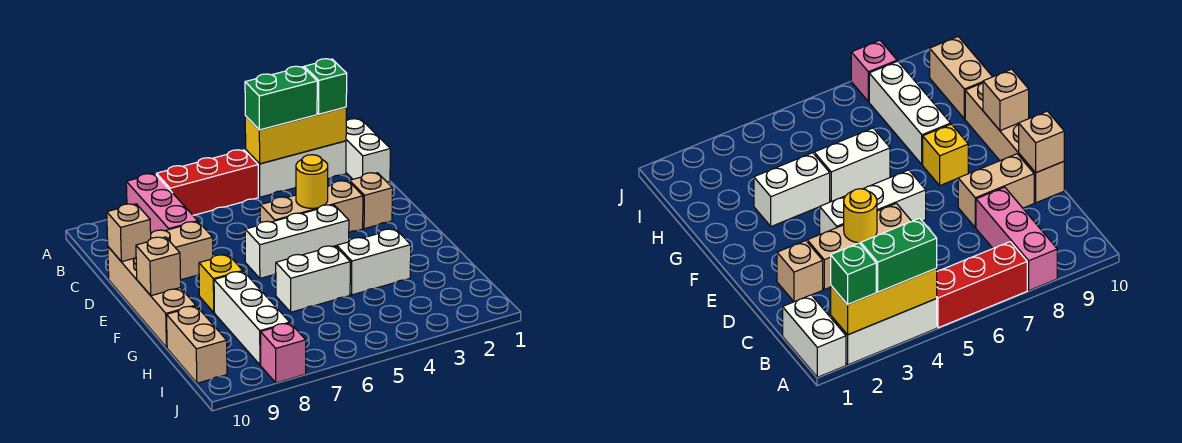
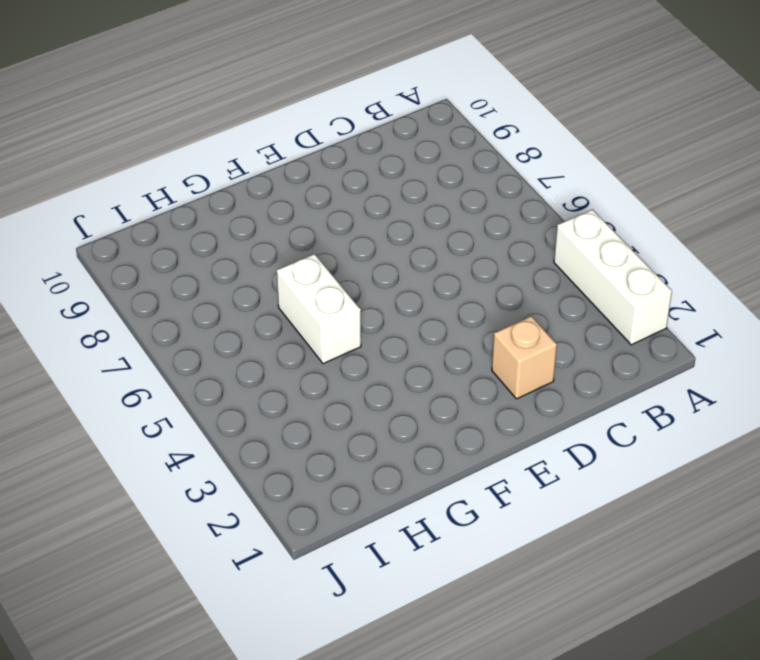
none -> white 1x2 brick [346,119,390,182]
none -> red 1x3 brick [156,150,258,215]
none -> pink 1x3 brick [126,174,198,233]

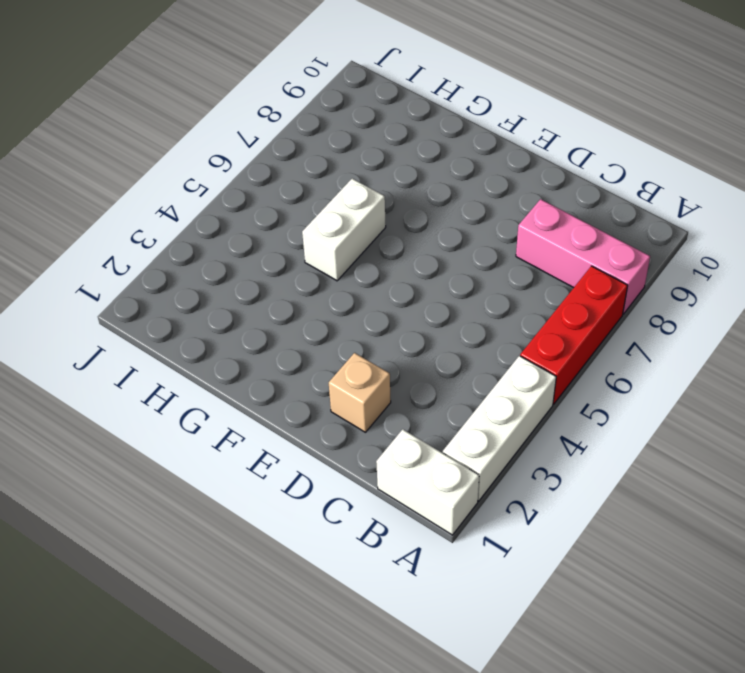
none -> tan 1x3 brick [260,181,363,232]
none -> tan 1x2 brick [151,222,213,280]
none -> tan 1x4 brick [108,247,196,348]

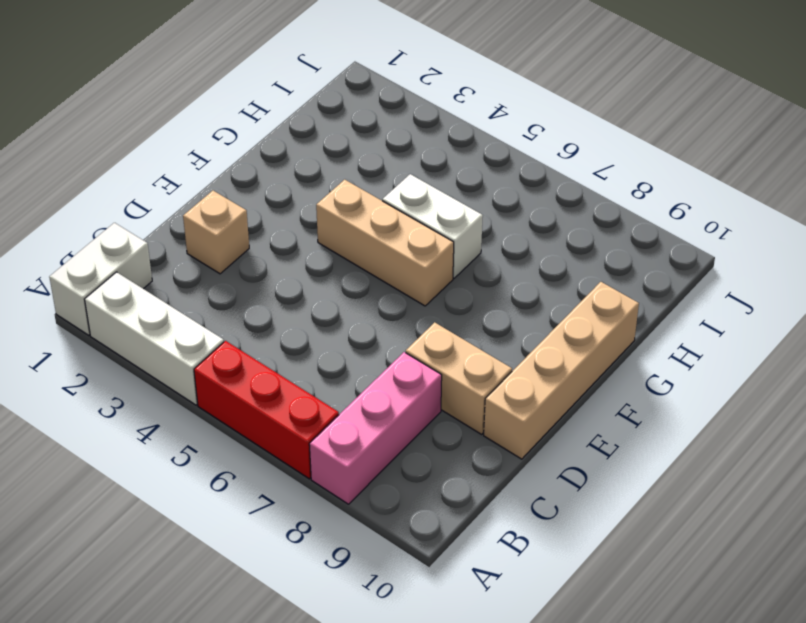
tan 1x3 brick [316,180,454,306] -> tan 1x3 brick moved to [260,181,363,232]
none -> white 1x3 brick [245,205,349,278]
none -> yellow 1x1 brick [199,255,243,312]
none -> white 1x2 brick [337,229,411,295]

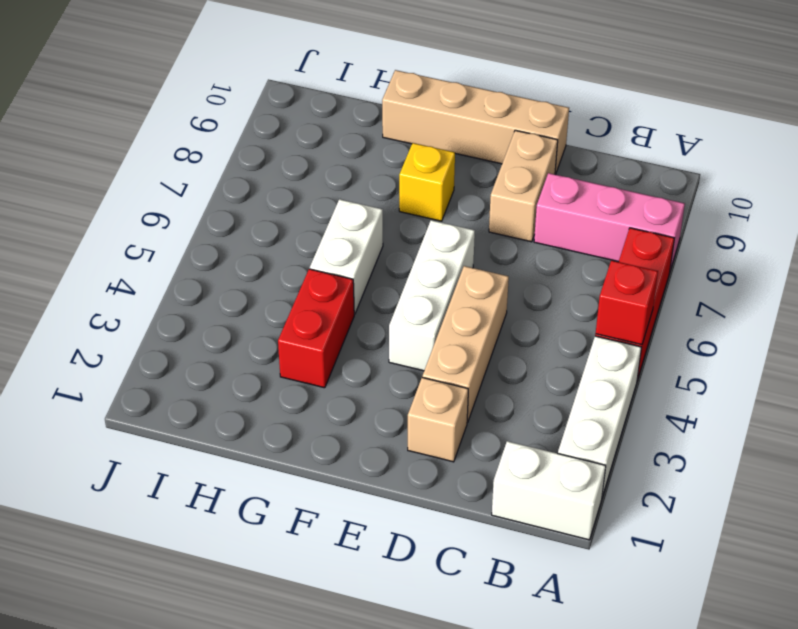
red 1x1 brick [596,260,658,345] -> none
red 1x2 brick [278,269,354,388] -> white 1x2 brick [337,229,411,295]
none -> white 1x3 brick [214,271,290,365]
none -> tan 1x2 brick [167,306,227,383]
none -> pink 1x1 brick [261,323,306,383]

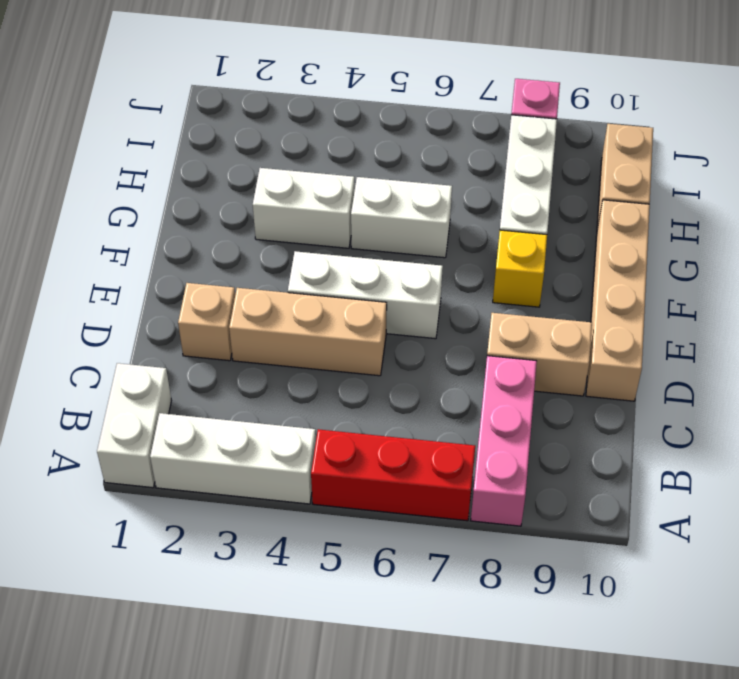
none -> yellow 1x3 brick [245,107,346,164]
none -> yellow 1x1 round brick [296,155,328,208]
none -> tan 1x1 brick [107,204,151,262]

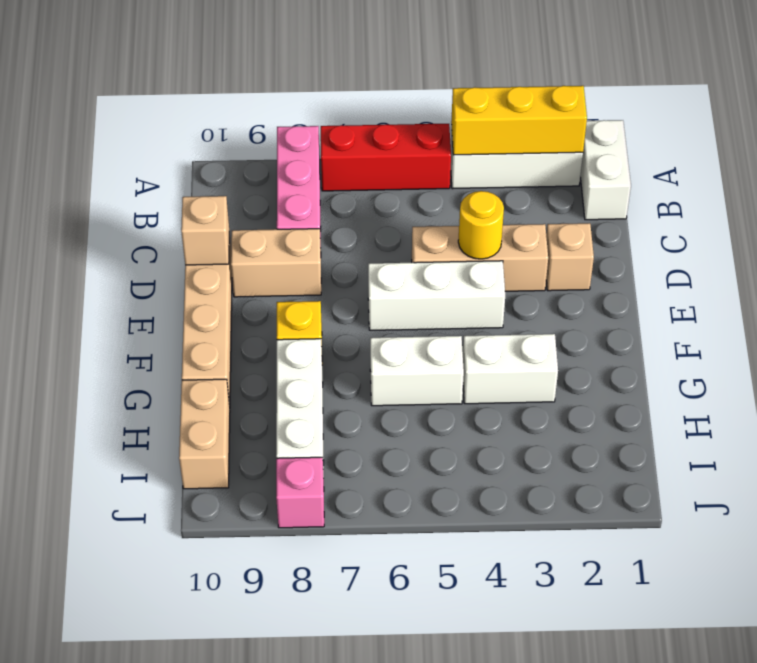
none -> tan 1x1 brick [136,237,181,296]
none -> green 1x1 brick [304,59,347,114]
none -> green 1x2 brick [245,66,317,130]

